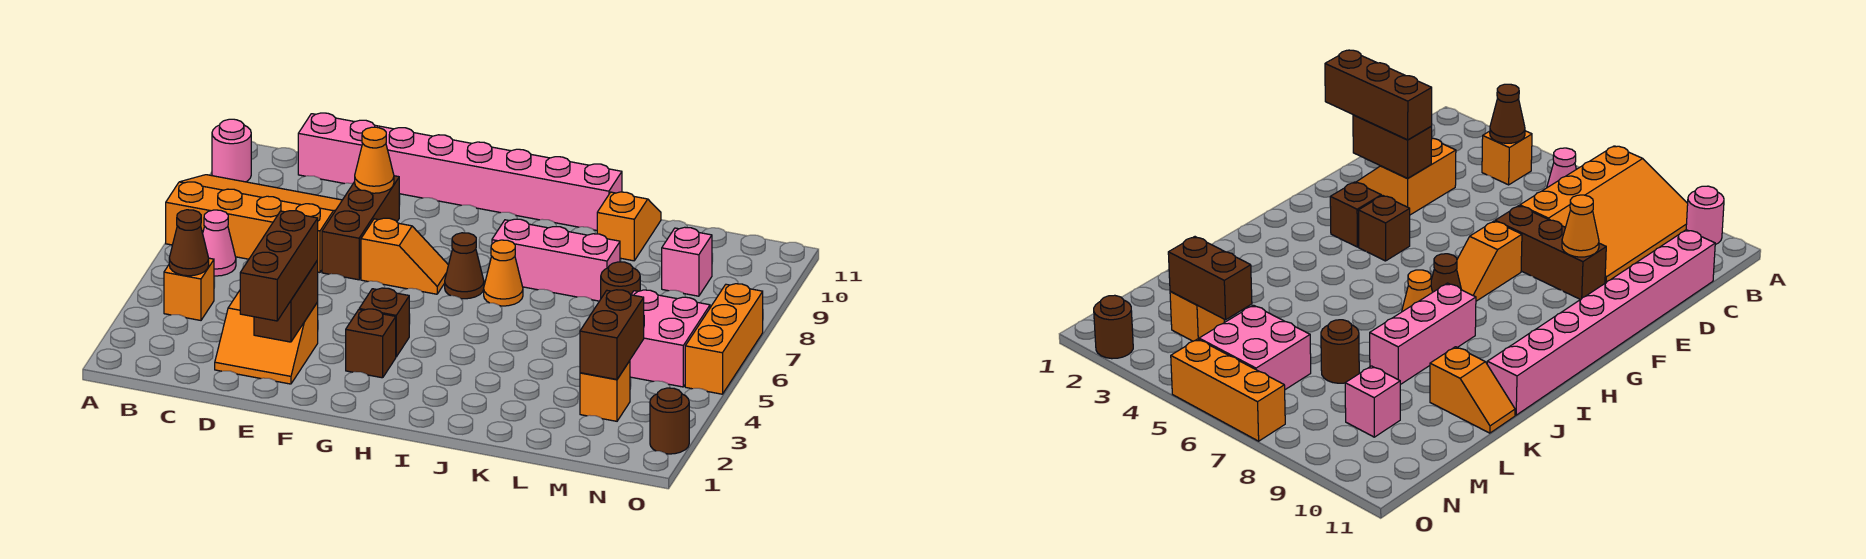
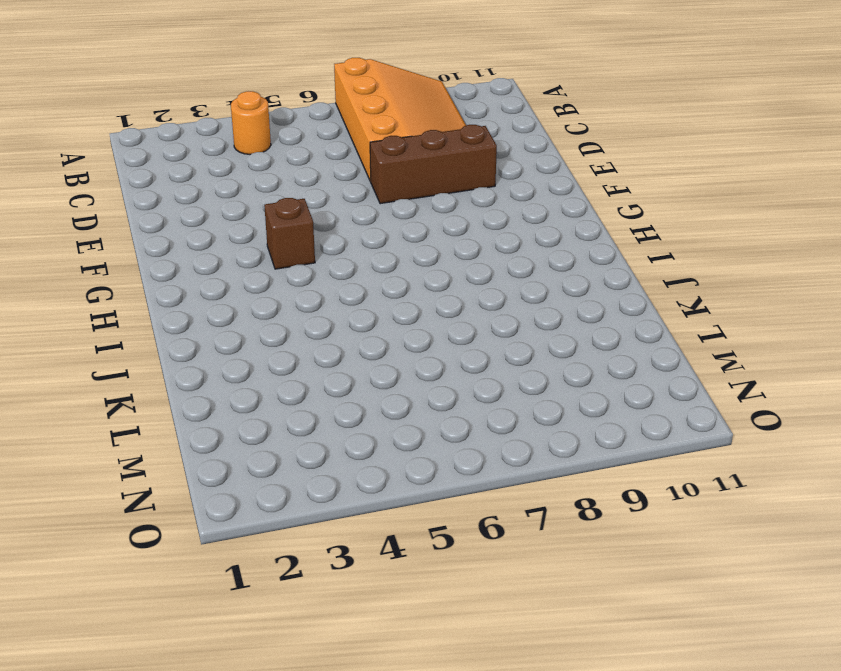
orange 1x1 round brick [231,91,271,154] -> orange 1x1 brick [164,258,214,320]
none -> pink 1x1 round brick [212,119,251,182]
none -> pink 1x1 cone [203,210,236,276]
none -> pink 1x8 brick [298,113,622,230]

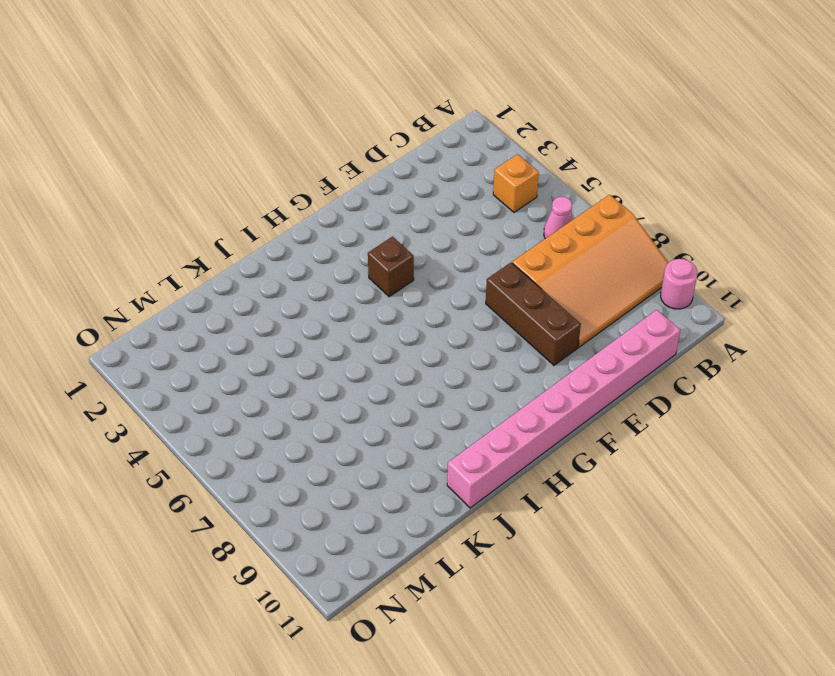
none -> orange 2x2 slope [215,291,318,384]
none -> orange 1x2 slope [361,218,448,294]
none -> brown 1x1 brick [346,309,396,378]

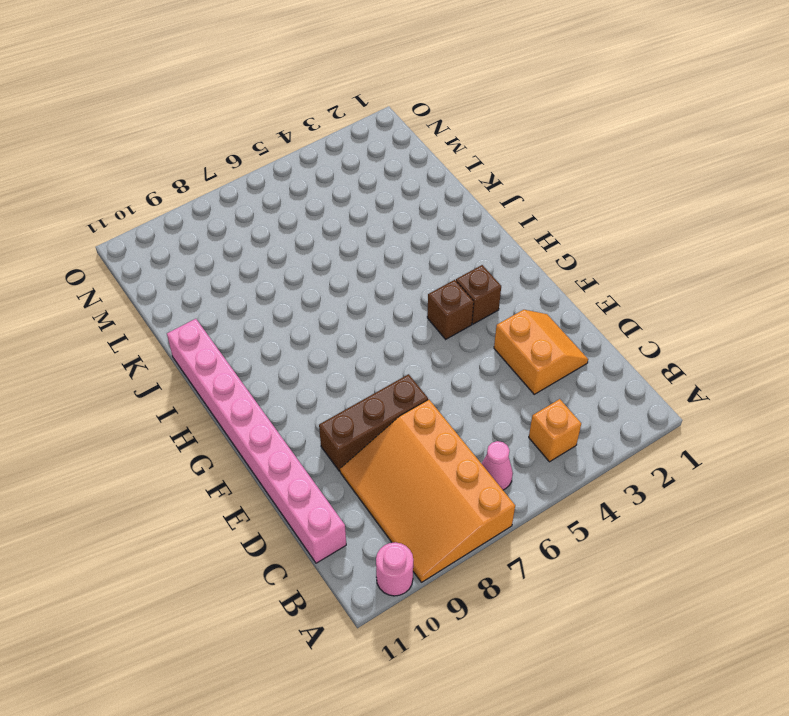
none -> orange 1x2 slope [361,218,448,294]
none -> brown 1x1 cone [445,233,484,299]
none -> orange 1x1 cone [484,240,523,306]

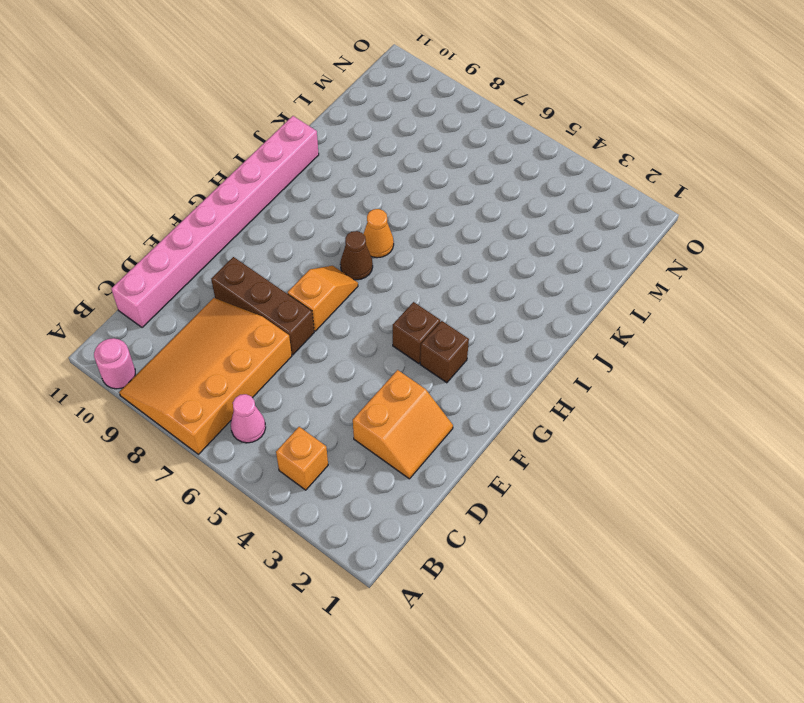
none -> pink 1x3 brick [492,219,620,301]
none -> orange 1x2 slope [597,192,661,261]
none -> brown 1x1 round brick [601,262,640,298]

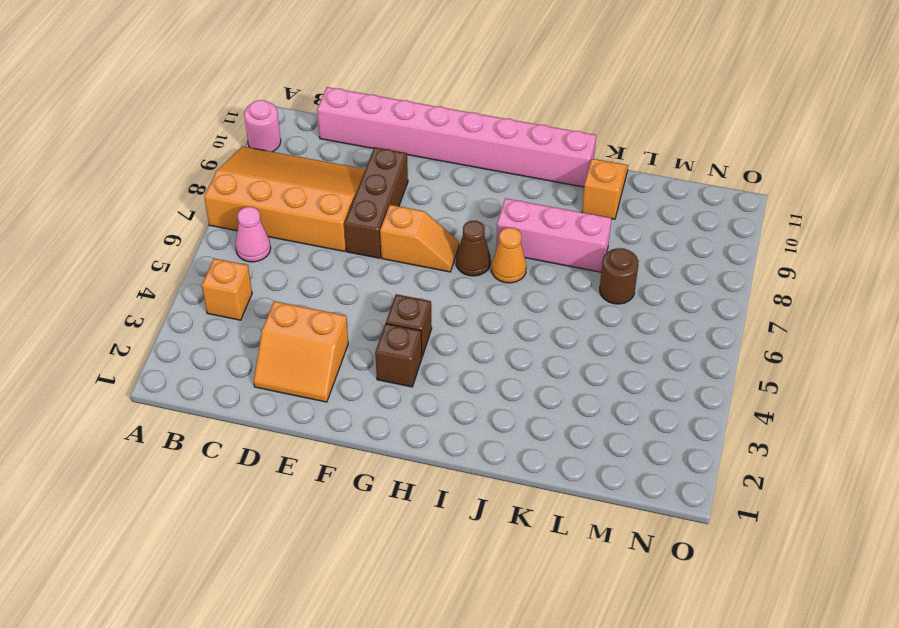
none -> orange 1x1 brick [580,361,630,421]
none -> pink 2x2 brick [630,290,710,387]
none -> pink 1x1 brick [662,227,712,296]

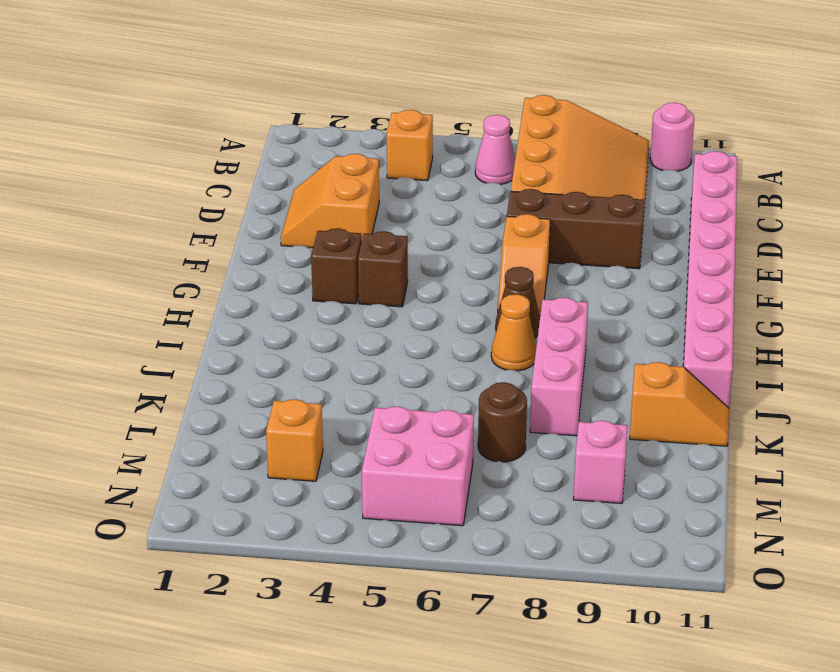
none -> brown 1x1 round brick [650,388,689,454]
none -> orange 1x3 brick [685,284,763,394]
none -> brown 1x1 cone [169,210,209,276]

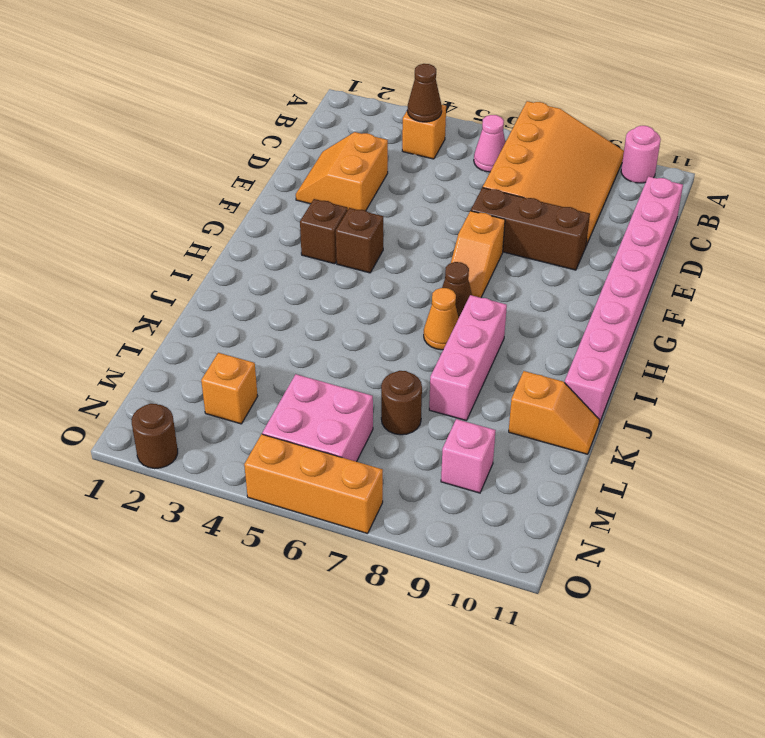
none -> brown 1x2 brick [254,260,318,342]
none -> orange 1x1 cone [355,127,394,193]
none -> brown 1x2 brick [580,290,644,379]

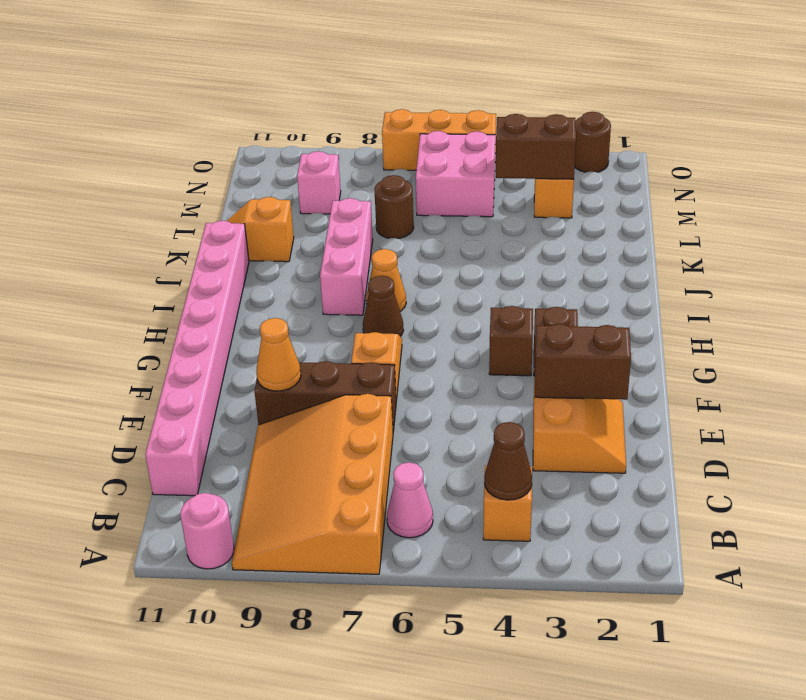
none -> brown 1x3 brick [240,211,318,321]

